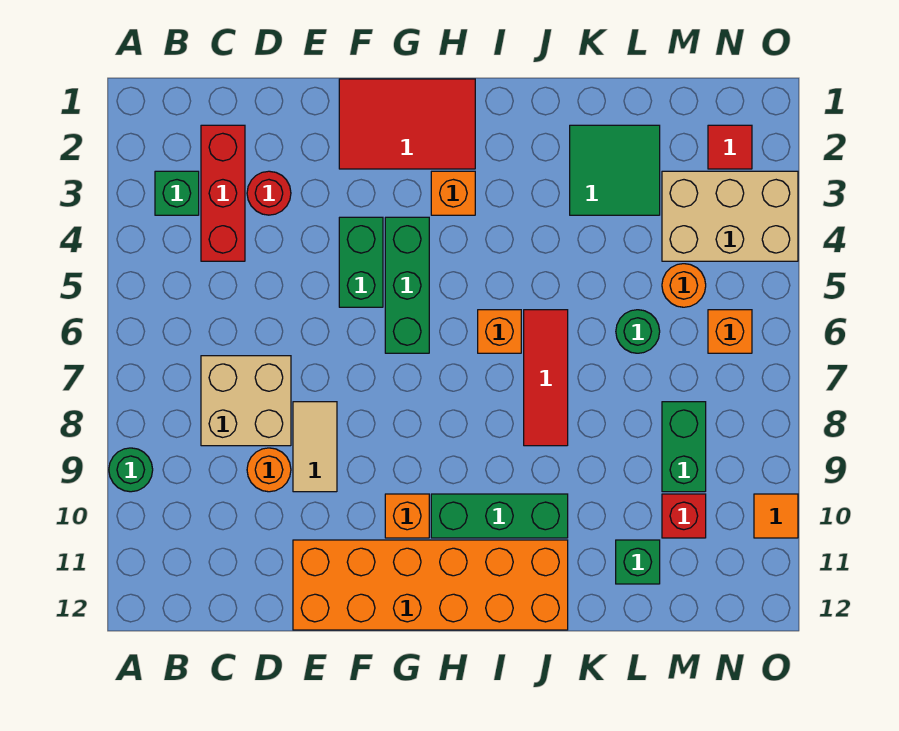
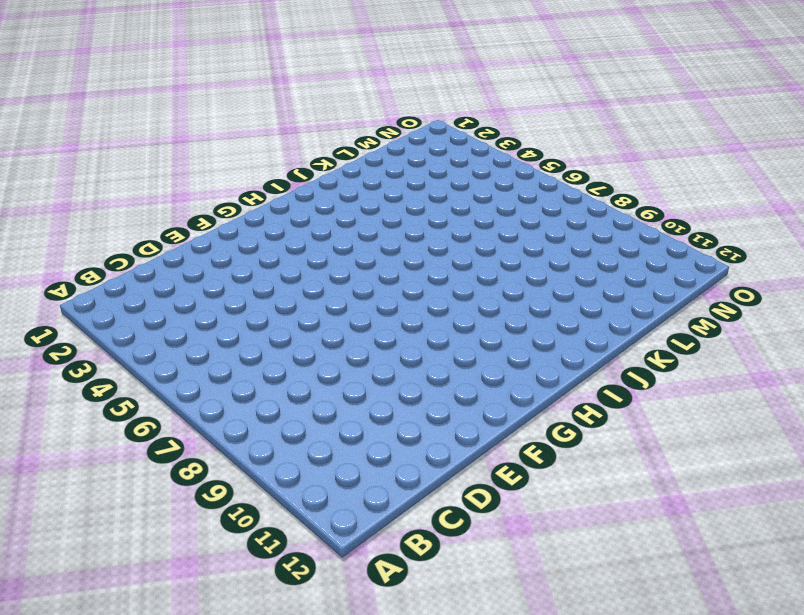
none -> green 1x1 round brick [109,448,153,492]
none -> green 1x1 brick [155,171,199,215]
none -> red 1x3 brick [201,125,245,261]

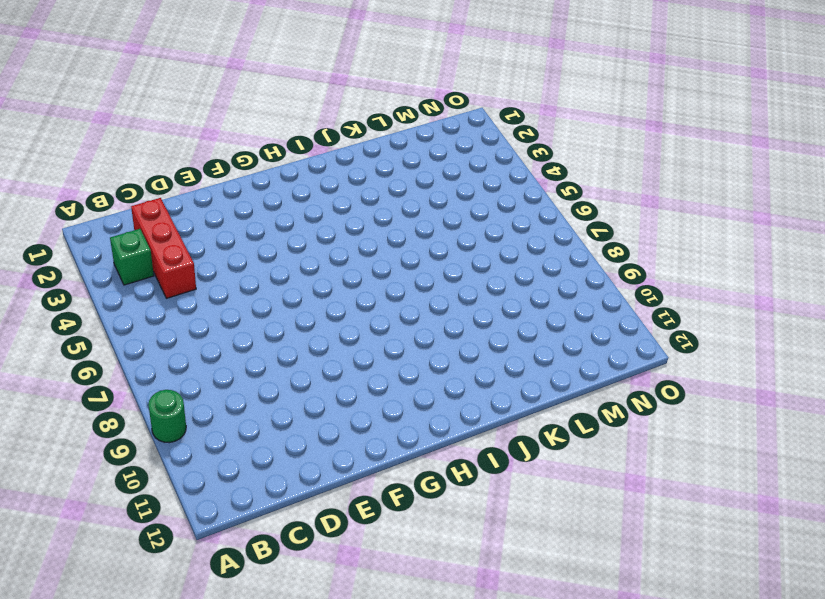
none -> tan 2x2 brick [201,356,291,446]
none -> red 1x1 round brick [247,171,291,215]
none -> orange 1x1 round brick [247,448,291,492]

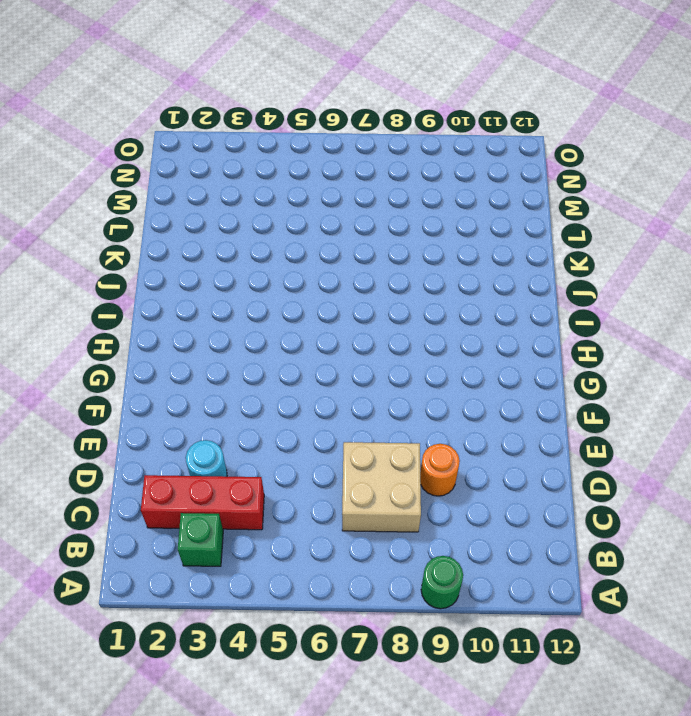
cyan 1x1 round brick [186,440,227,477] -> red 1x1 round brick [247,171,291,215]
none -> tan 1x2 tile [293,402,337,492]
none -> orange 2x6 brick [293,540,568,630]
none -> red 2x3 tile [339,79,475,169]

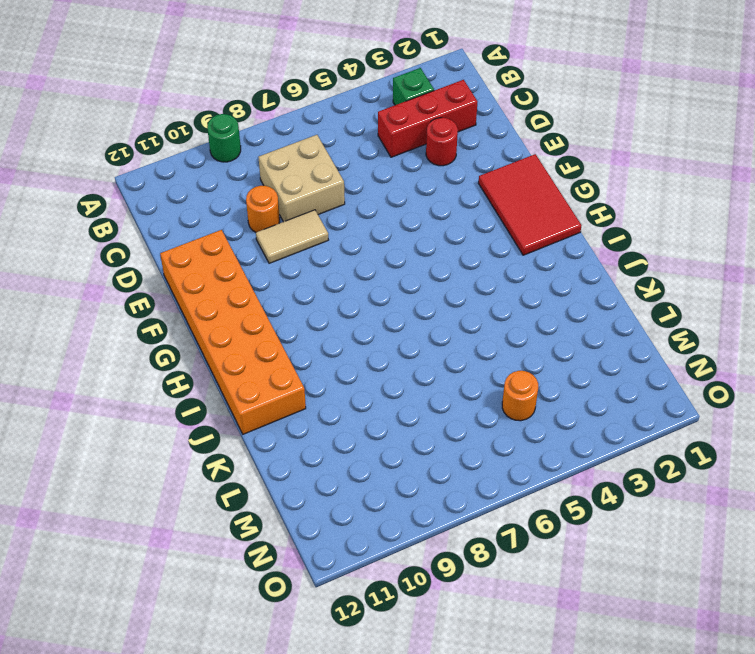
none -> green 1x2 brick [339,217,383,307]
none -> green 1x3 brick [385,217,429,353]
none -> orange 1x1 brick [385,494,429,538]

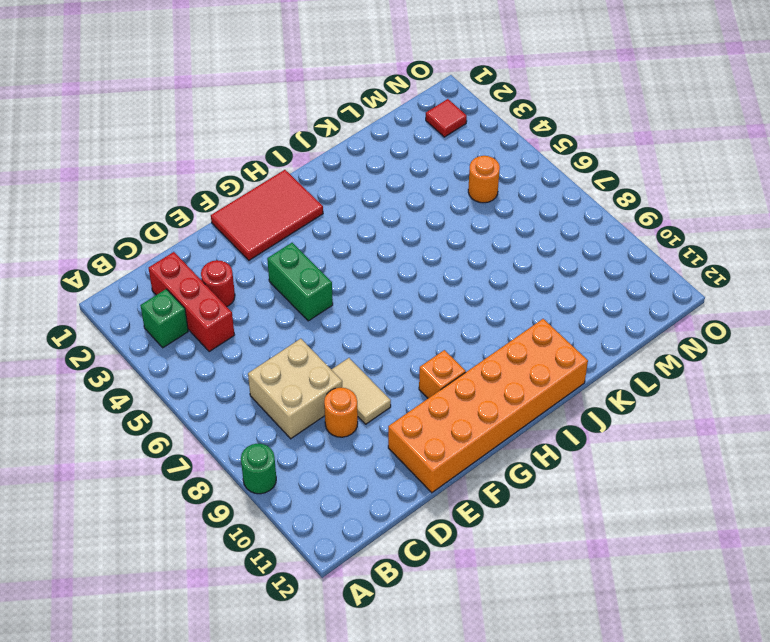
none -> green 1x3 brick [385,217,429,353]
none -> orange 1x1 brick [431,171,475,215]
none -> green 1x3 brick [431,494,568,538]

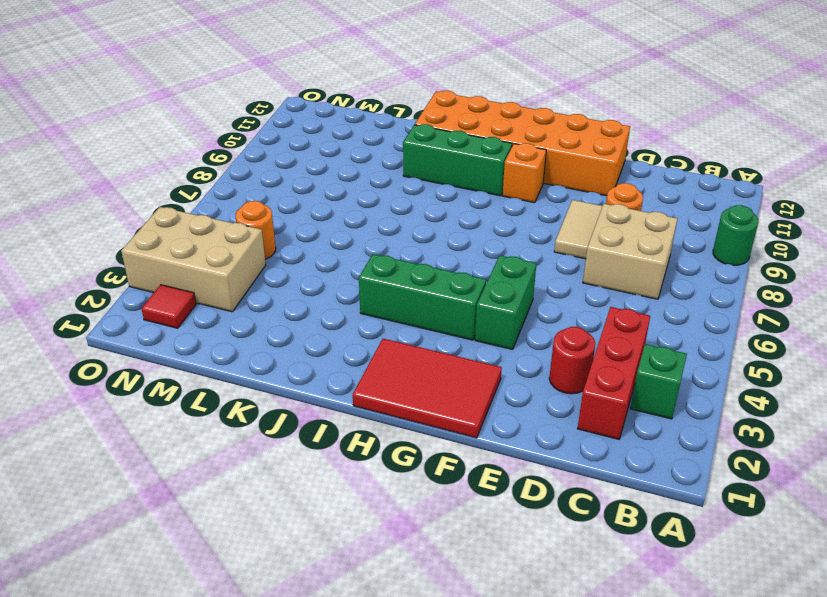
green 1x3 brick [359,254,486,340] -> green 1x3 brick turned to [385,217,429,353]
none -> orange 1x1 brick [431,171,475,215]
none -> orange 1x1 brick [478,310,521,353]
none -> red 1x3 tile [524,310,568,446]

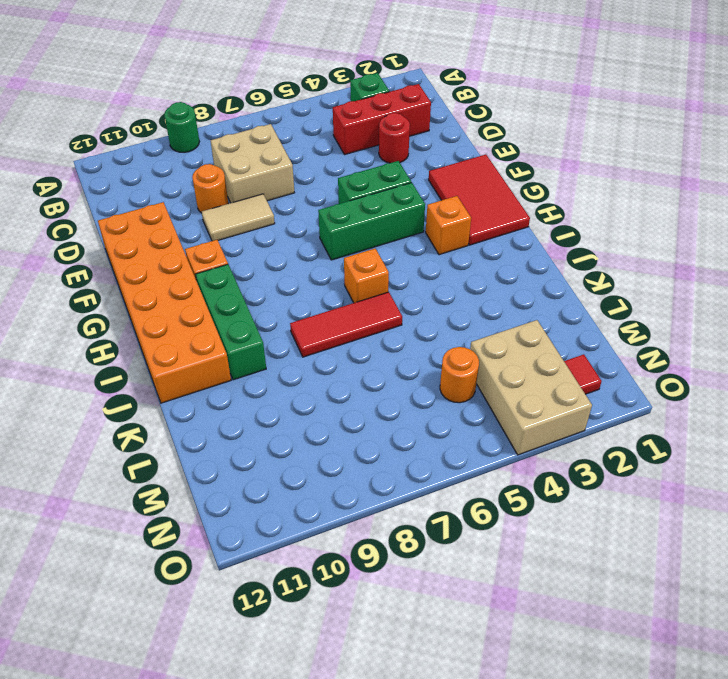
none -> green 2x2 tile [570,125,660,215]
none -> green 1x1 round brick [616,310,660,353]
none -> green 1x1 brick [616,540,660,584]

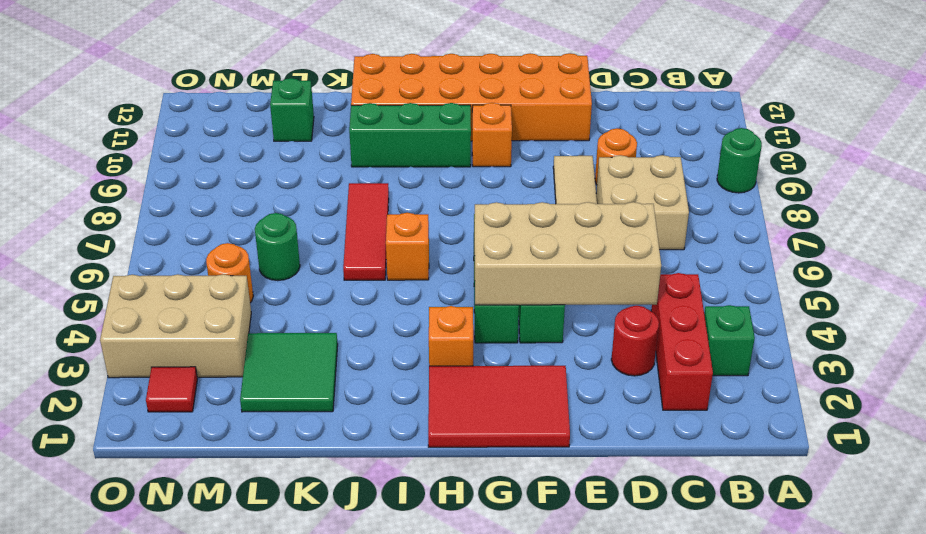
tan 2x4 brick [474,202,661,305] -> none
none -> green 1x2 brick [662,402,706,492]
none -> red 1x1 brick [662,494,706,538]
none -> orange 1x1 brick [708,310,752,353]

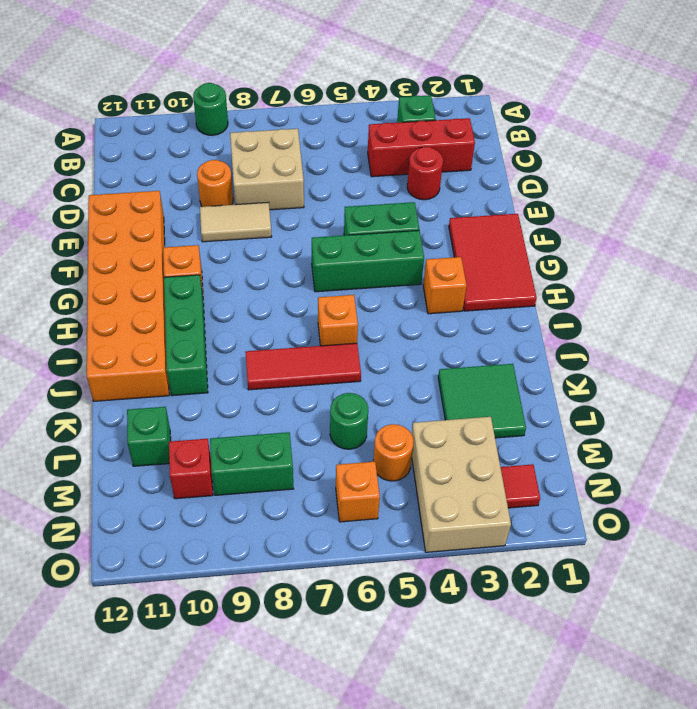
none -> orange 1x1 tile [754,494,798,538]

